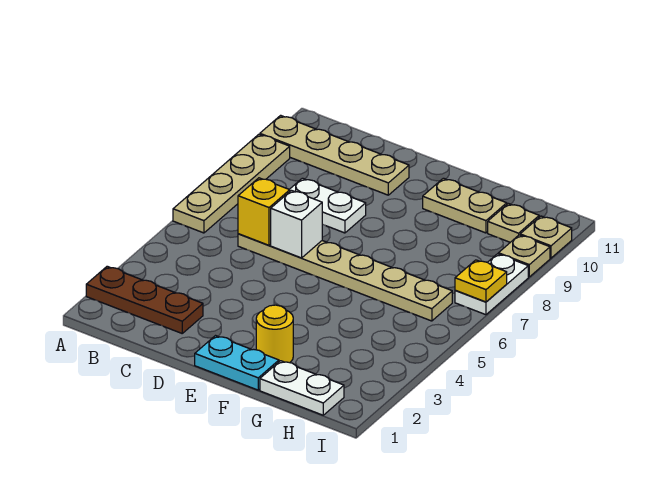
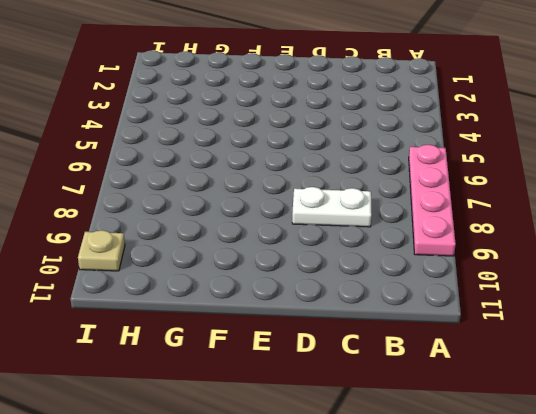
pink 1x4 plate [409,145,456,256] -> tan 1x4 plate [173,134,290,233]
none -> brown 1x3 plate [86,266,203,333]
none -> tan 1x4 plate [260,115,409,195]
none -> tan 1x6 plate [238,234,452,321]

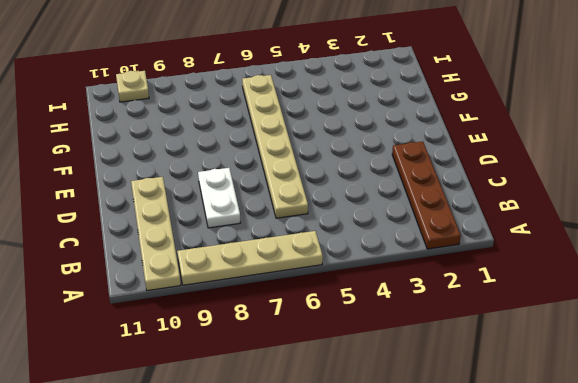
brown 1x4 plate [392,142,461,249] -> brown 1x3 plate [86,266,203,333]
none -> cyan 1x2 plate [195,336,279,390]
none -> yellow 1x1 round brick [256,305,293,363]
none -> tan 1x2 plate [423,178,507,233]

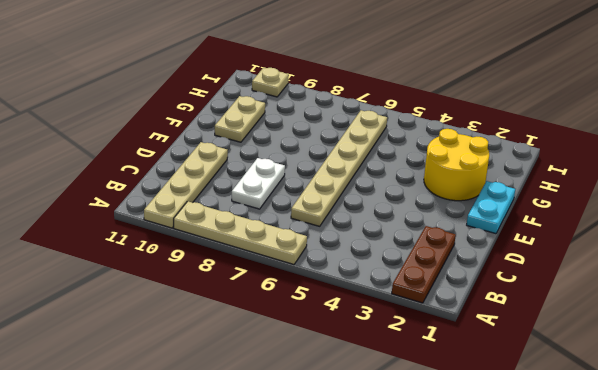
yellow 2x2 round brick [424,129,489,201] -> yellow 1x1 round brick [256,305,293,363]
none -> white 1x2 plate [260,361,344,415]
none -> tan 1x1 plate [488,203,539,242]
none -> white 1x2 plate [455,254,528,315]

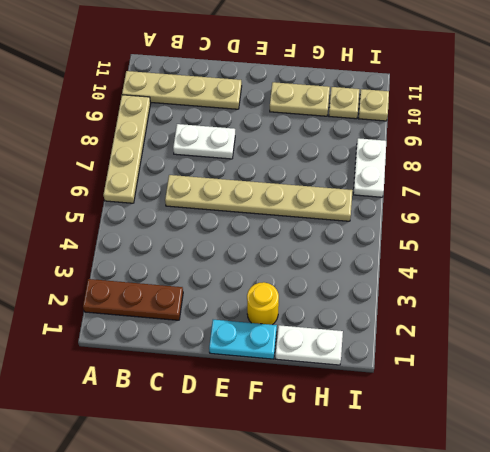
none -> tan 1x1 plate [498,235,550,277]
none -> yellow 1x1 brick [238,178,290,245]
none -> white 1x1 brick [271,190,322,258]

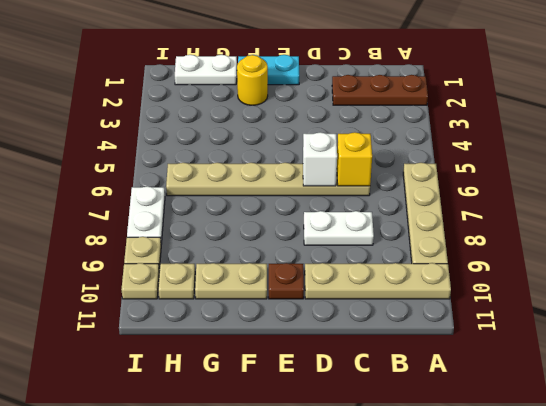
brown 1x1 plate [269,263,304,299] -> none
none -> yellow 1x1 plate [455,260,507,302]

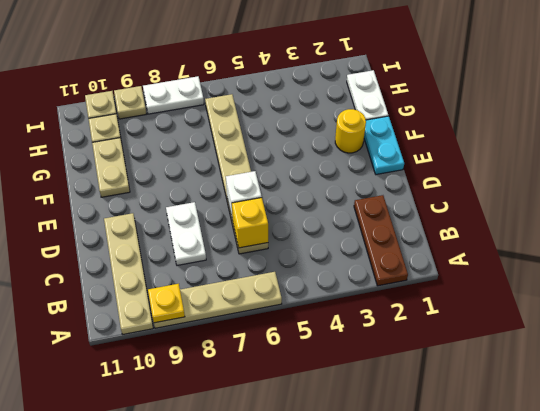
yellow 1x1 plate [148,284,185,323] -> yellow 1x1 plate moved to [455,260,507,302]

